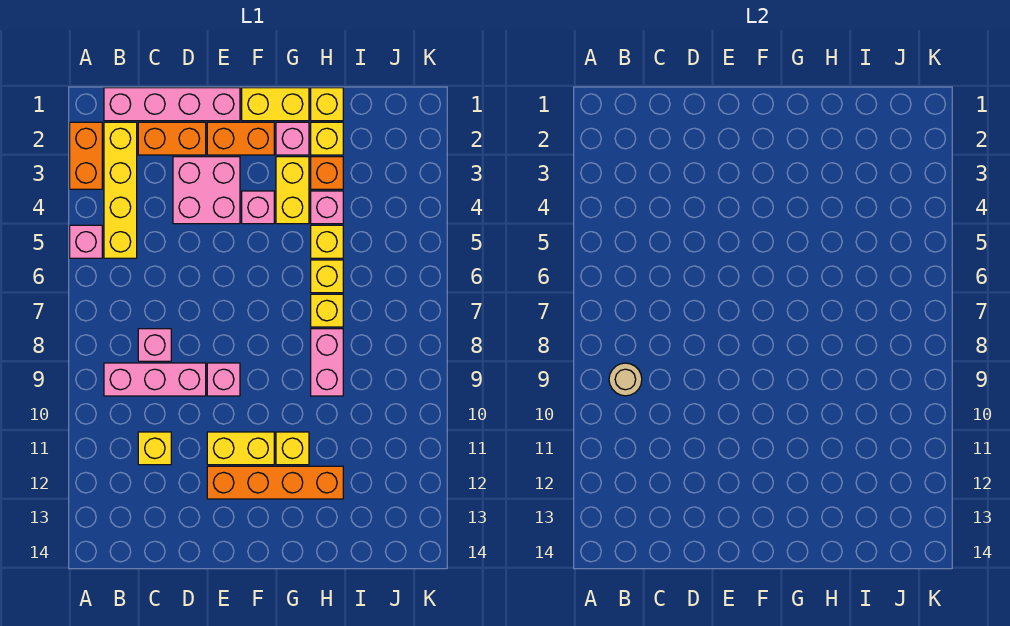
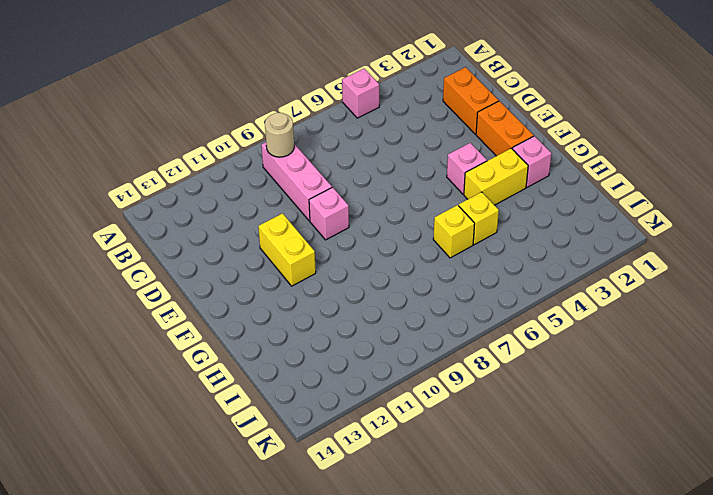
none -> orange 1x2 brick [70,122,102,189]
none -> pink 1x4 brick [104,88,240,121]
none -> yellow 1x4 brick [104,122,137,258]

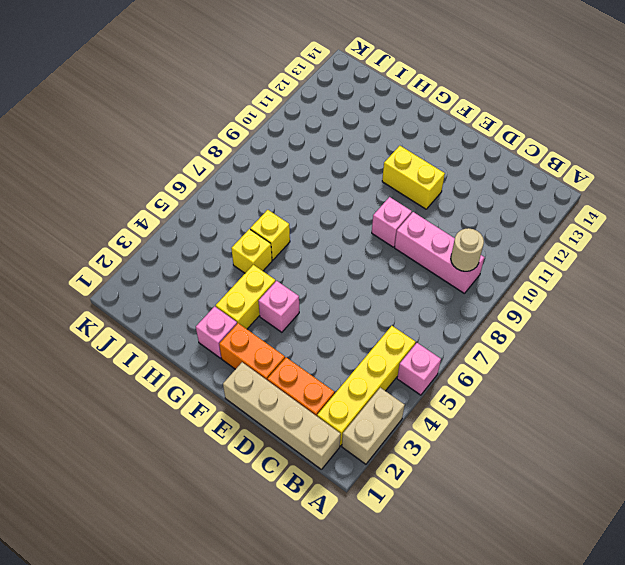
tan 1x2 brick [342,388,405,464] -> orange 1x2 brick [70,122,102,189]
tan 1x4 brick [223,362,341,469] -> pink 1x4 brick [104,88,240,121]
none -> pink 1x1 brick [138,329,171,361]
none -> yellow 1x1 brick [138,432,171,465]
none -> pink 2x2 brick [173,157,240,224]

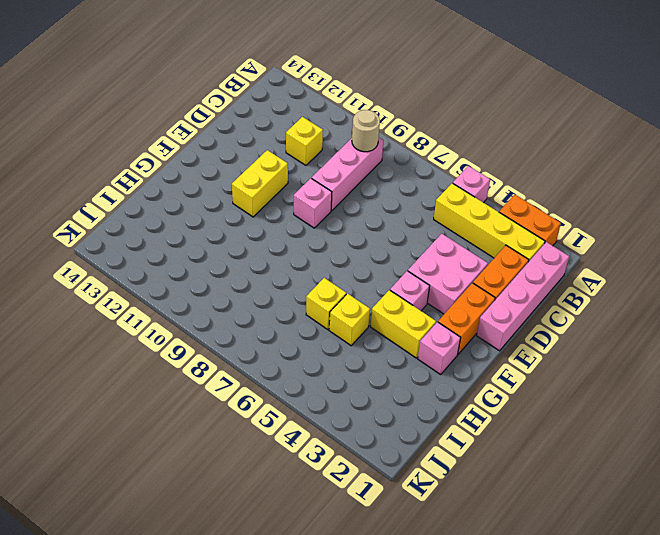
none -> pink 1x1 brick [138,329,171,361]
none -> orange 1x4 brick [207,466,343,499]
none -> yellow 1x2 brick [242,88,309,121]

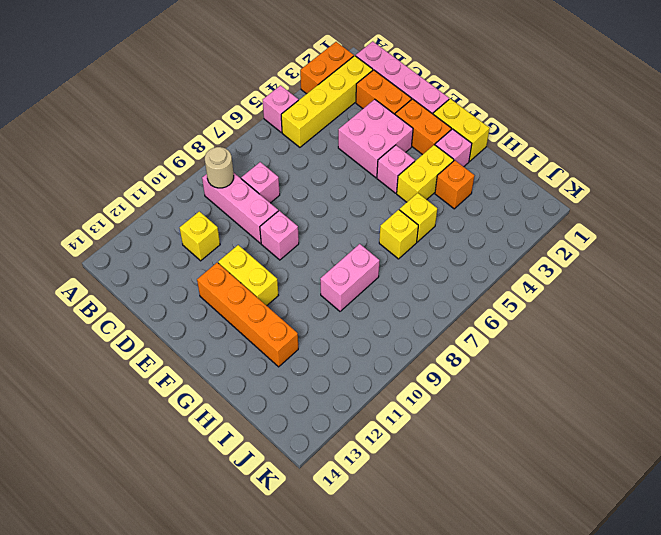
none -> yellow 1x1 brick [276,432,309,465]
none -> yellow 1x1 brick [311,88,343,121]
none -> yellow 1x1 brick [311,122,343,155]

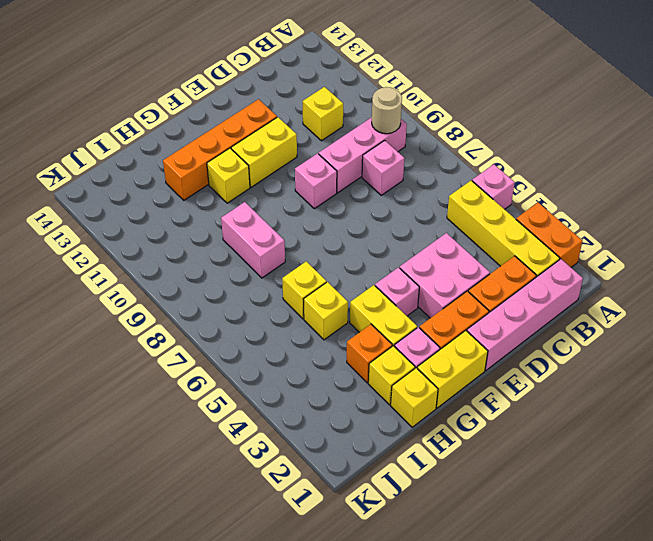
none -> pink 1x1 brick [311,191,343,224]
none -> yellow 1x1 brick [311,294,343,327]

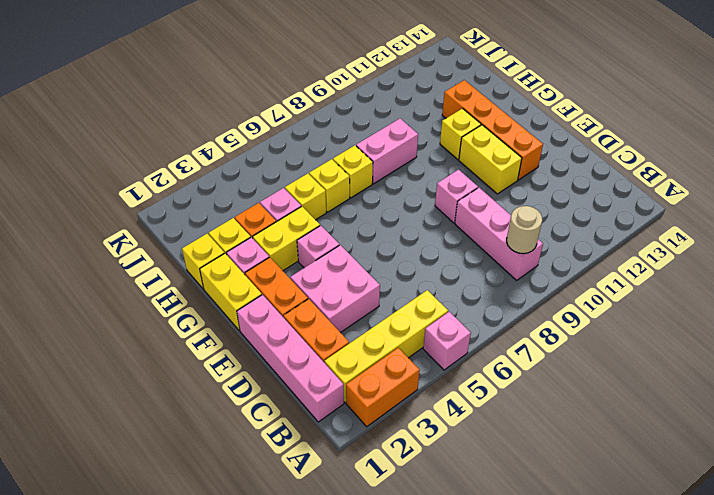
none -> pink 1x1 brick [138,329,171,361]
none -> yellow 1x1 brick [138,432,171,465]

